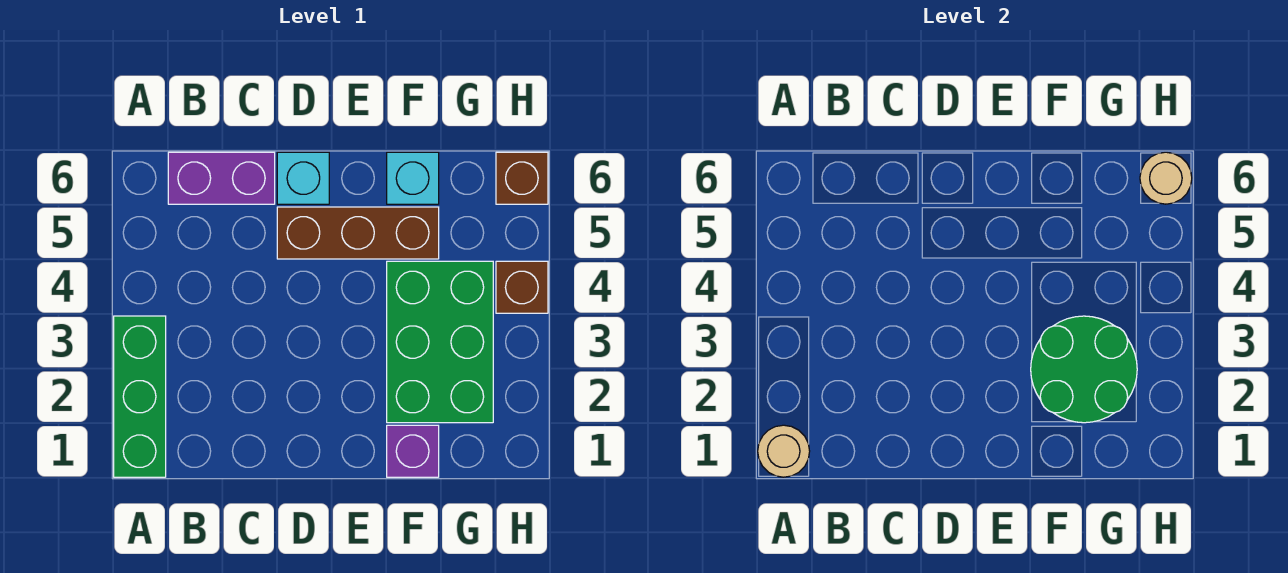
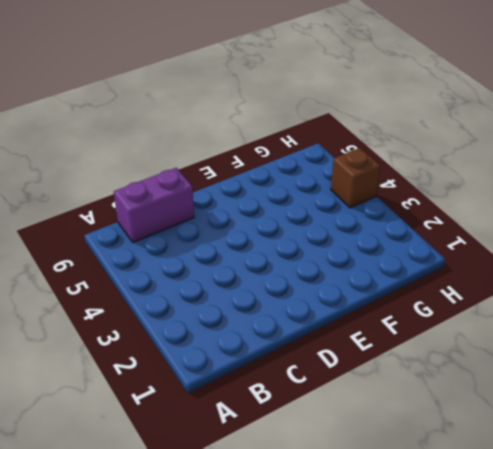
none -> green 1x3 brick [114,316,166,477]
none -> brown 1x3 brick [277,207,439,259]
none -> cyan 1x1 brick [277,152,329,204]

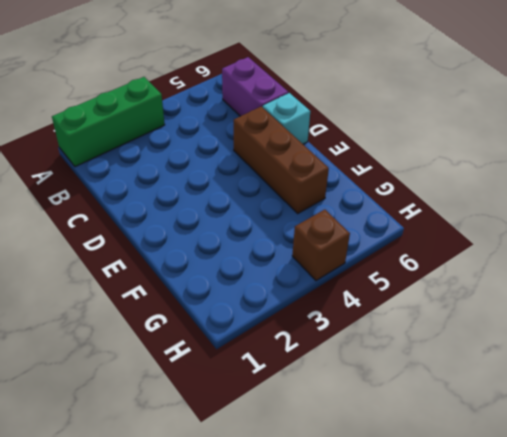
none -> purple 1x1 brick [387,425,439,477]
none -> green 2x3 brick [387,261,493,423]
none -> cyan 1x1 brick [387,152,439,204]

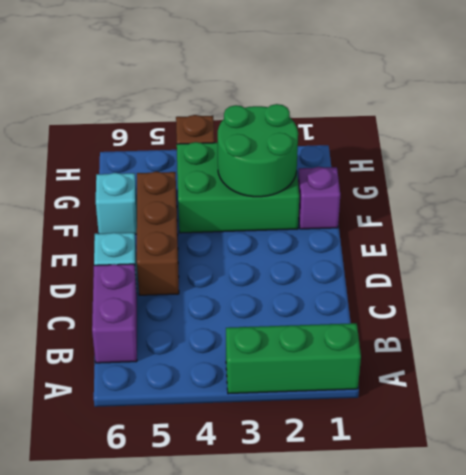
none -> brown 1x1 brick [496,152,548,204]
none -> tan 1x1 round brick [758,425,810,477]
none -> tan 1x1 round brick [1140,152,1192,204]

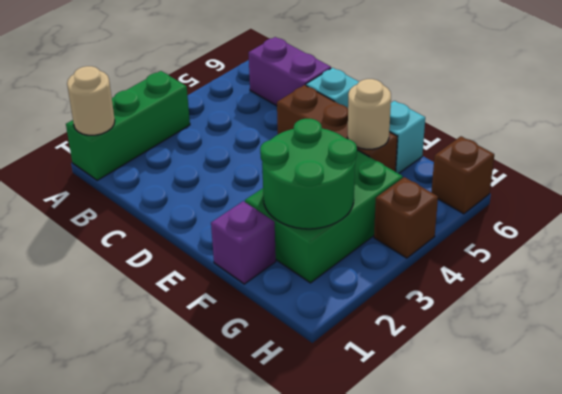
tan 1x1 round brick [348,79,391,149] -> tan 1x1 round brick moved to [1140,152,1192,204]

